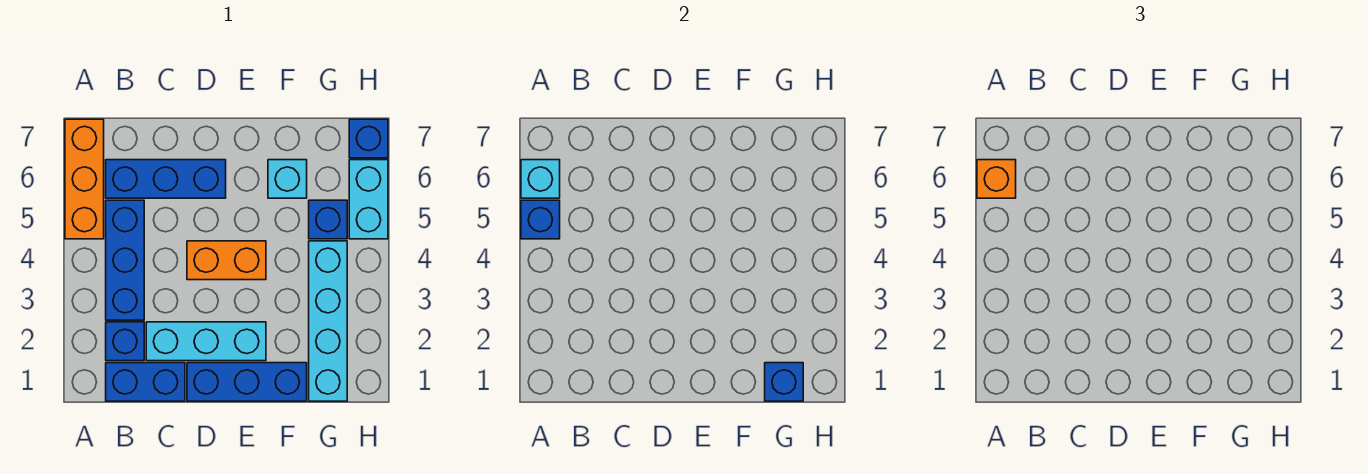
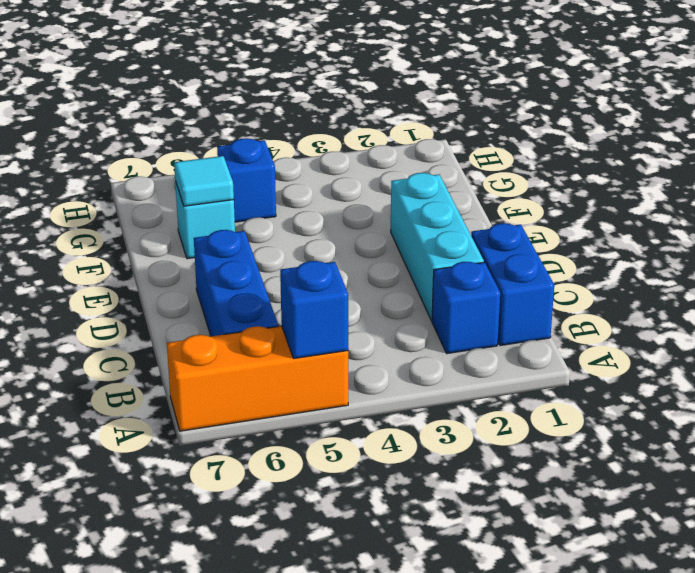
cyan 1x1 tile [174,156,234,206] -> none
none -> blue 1x3 brick [106,200,144,320]
none -> blue 1x3 brick [187,363,307,401]
none -> orange 1x2 brick [187,241,266,280]

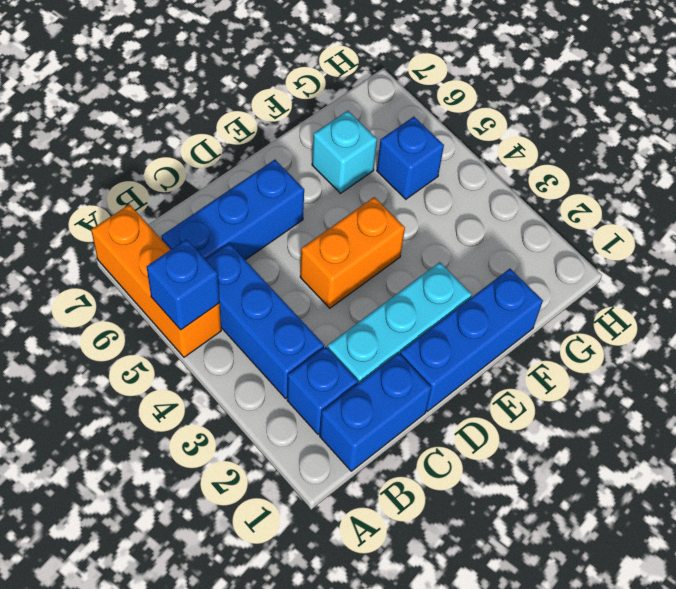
none -> cyan 1x4 brick [309,241,347,401]
none -> cyan 1x2 brick [349,160,388,239]
none -> blue 1x1 brick [349,119,388,158]

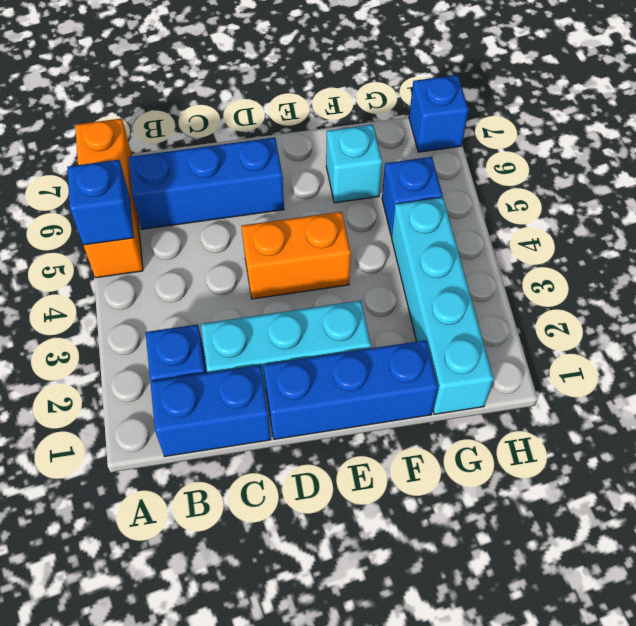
none -> blue 1x3 brick [106,200,144,320]
none -> cyan 1x2 brick [349,160,388,239]
none -> cyan 1x1 brick [521,160,560,198]

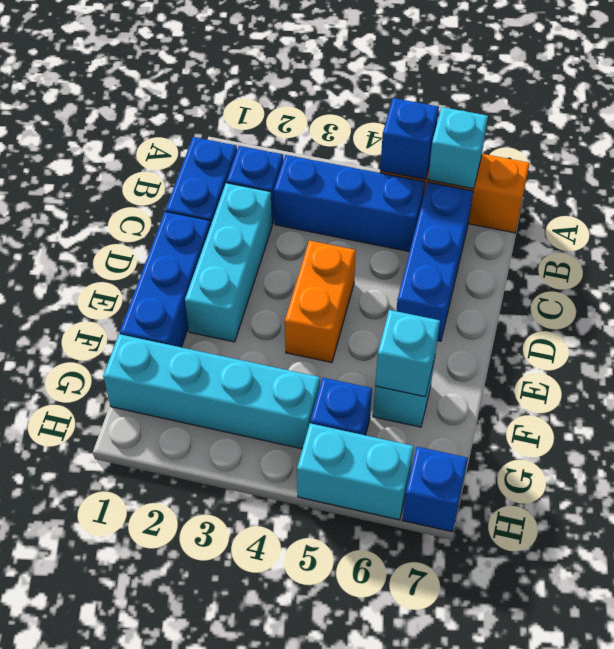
cyan 1x1 brick [375,310,440,397] -> none
none -> blue 1x1 brick [765,363,803,401]
none -> orange 1x1 brick [977,160,1016,198]

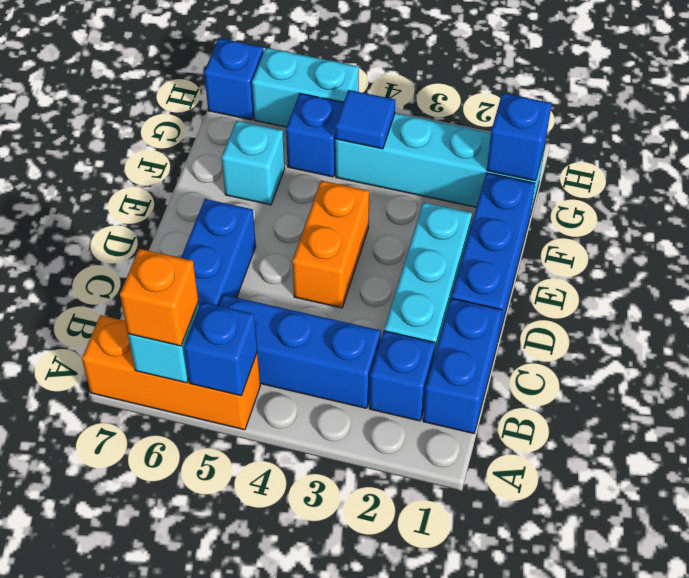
blue 1x1 tile [335,90,395,149] -> none

